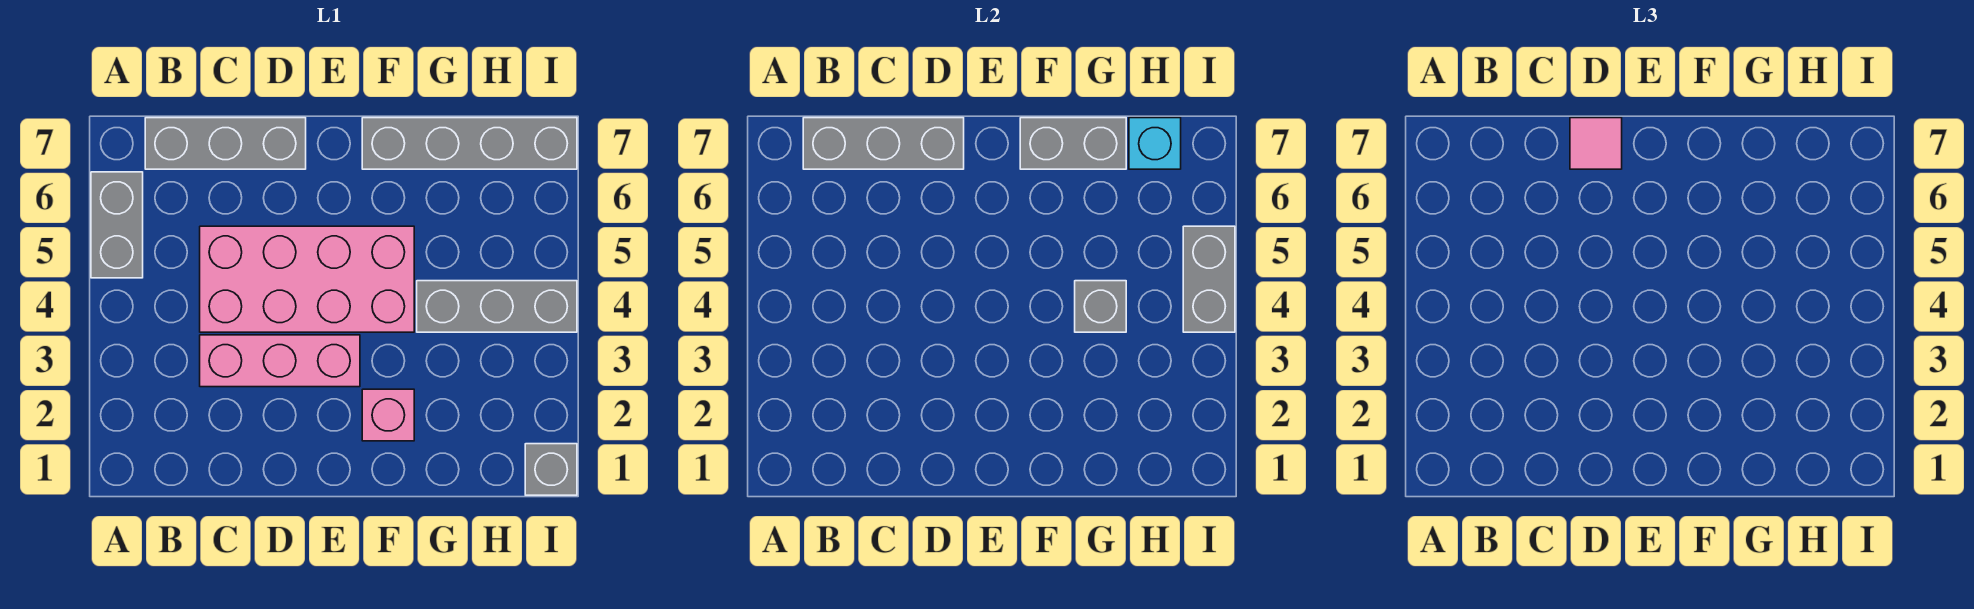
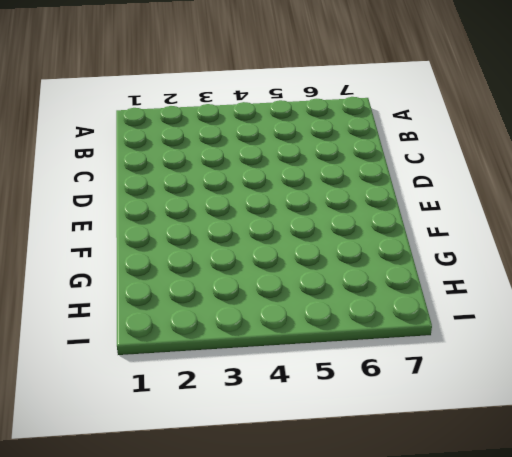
none -> grey 1x2 brick [91,172,143,278]
none -> grey 1x3 brick [145,118,306,169]
none -> pink 1x3 brick [200,335,360,387]

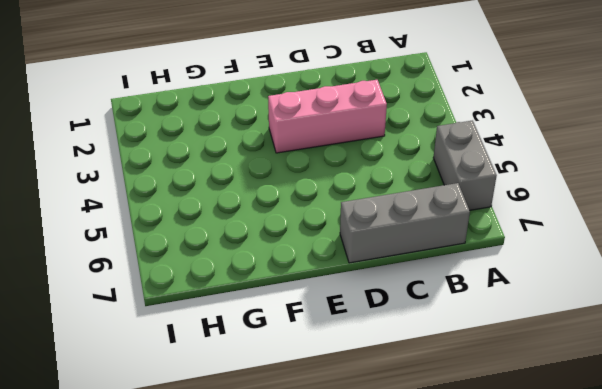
none -> pink 2x4 brick [200,226,414,332]
none -> pink 1x1 brick [362,389,414,441]
none -> grey 1x4 brick [362,118,577,169]

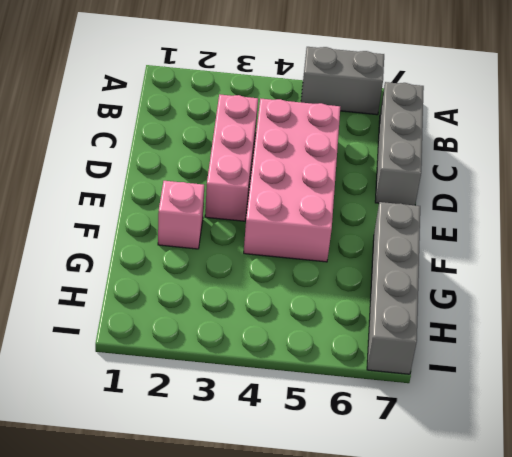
none -> grey 1x3 brick [417,281,577,332]
none -> grey 1x1 brick [525,444,577,495]
none -> grey 1x3 brick [803,118,964,169]

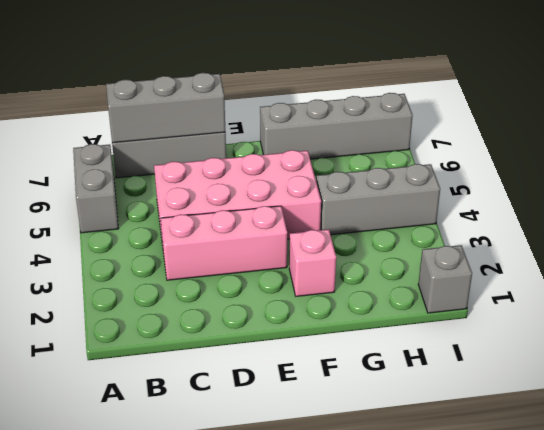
none -> grey 1x2 brick [1020,118,1126,169]
none -> grey 1x1 brick [1075,281,1126,332]
none -> cyan 1x1 brick [1129,118,1181,169]

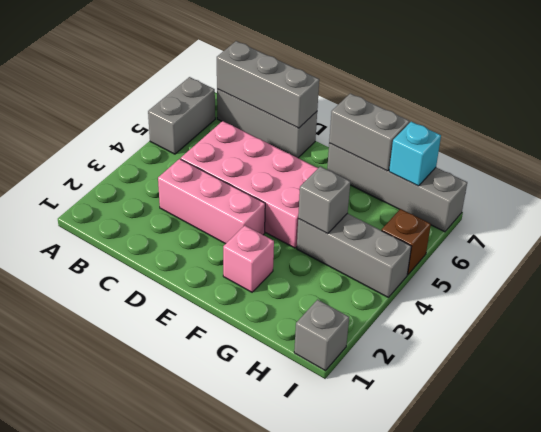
brown 1x1 brick [382,209,431,275] -> none
none -> grey 1x2 brick [1183,226,1235,332]
none -> pink 1x1 tile [1570,118,1622,169]

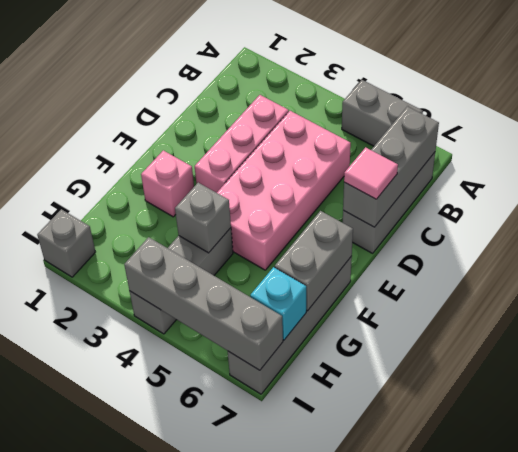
grey 1x4 brick [124,237,283,370] -> grey 1x2 brick [1183,226,1235,332]

